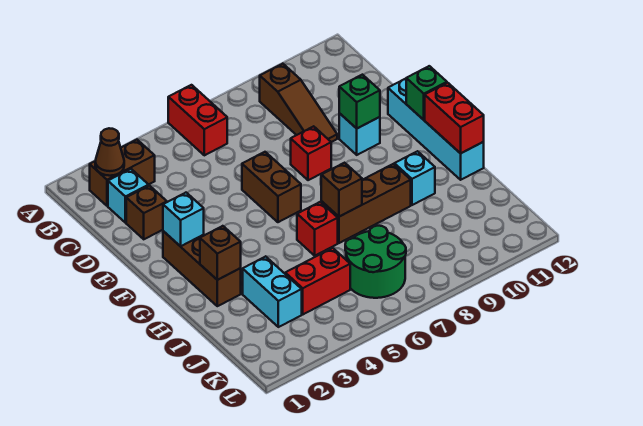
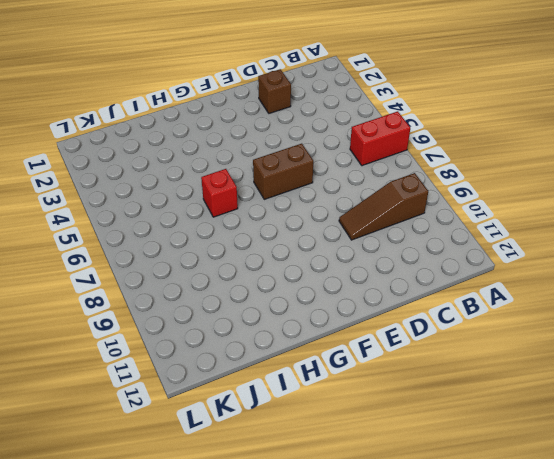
none -> brown 1x2 brick [90,140,155,206]
none -> cyan 1x1 brick [108,169,149,223]
none -> red 1x1 brick [291,126,331,180]

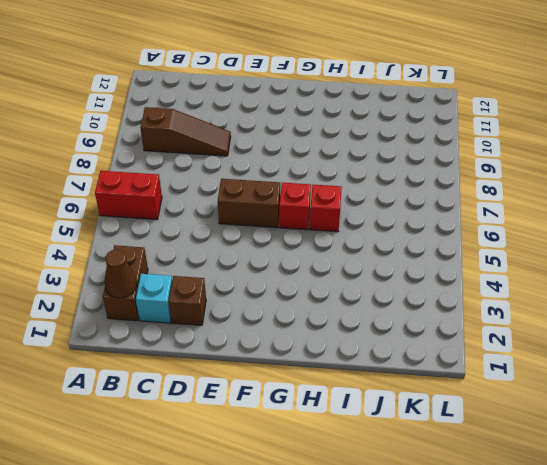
red 1x1 brick [279,183,311,230] -> red 1x1 brick moved to [291,126,331,180]
none -> cyan 1x1 brick [339,113,380,155]
none -> cyan 1x4 brick [388,79,484,180]
none -> brown 1x3 brick [163,231,241,306]

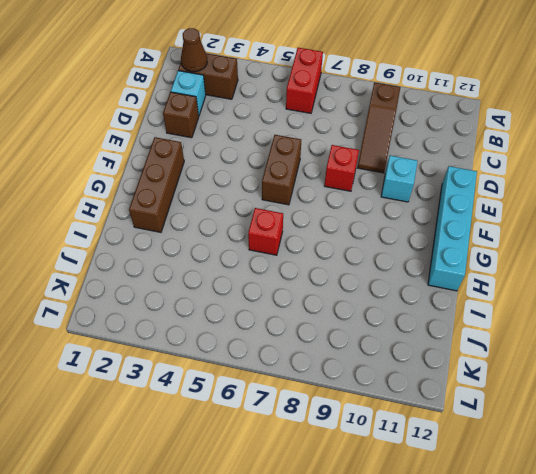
none -> brown 1x3 brick [321,164,411,243]
none -> cyan 1x1 brick [394,151,435,205]
none -> cyan 1x2 brick [243,256,302,327]

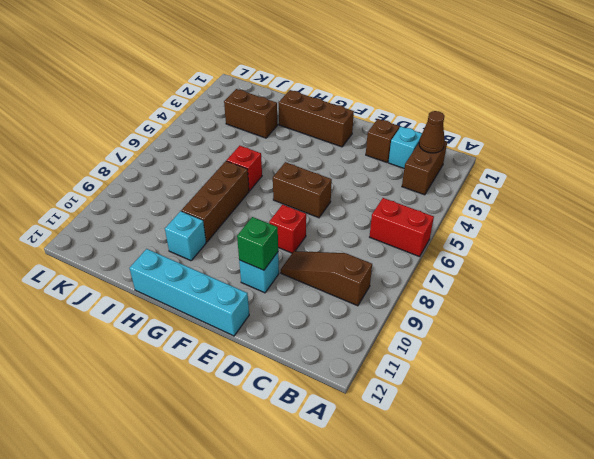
brown 1x2 brick [224,89,278,138] -> cyan 1x2 brick [243,256,302,327]
none -> red 1x2 brick [285,248,350,314]
none -> green 2x2 round brick [345,226,406,298]
none -> cyan 1x1 brick [163,193,204,246]

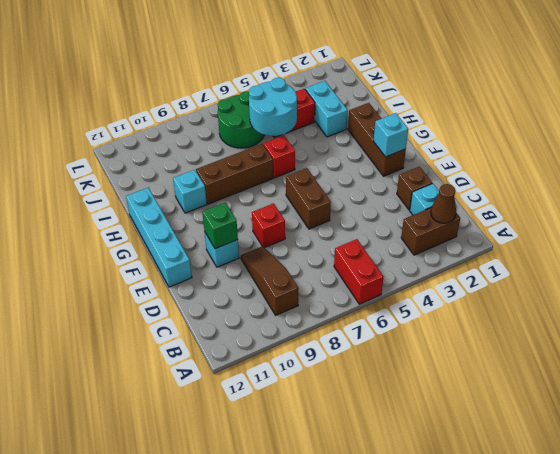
cyan 2x2 round brick [249,78,297,136] -> none
none -> green 1x1 brick [406,66,447,120]
none -> red 1x2 brick [425,83,484,153]
none -> brown 1x1 brick [200,226,241,280]

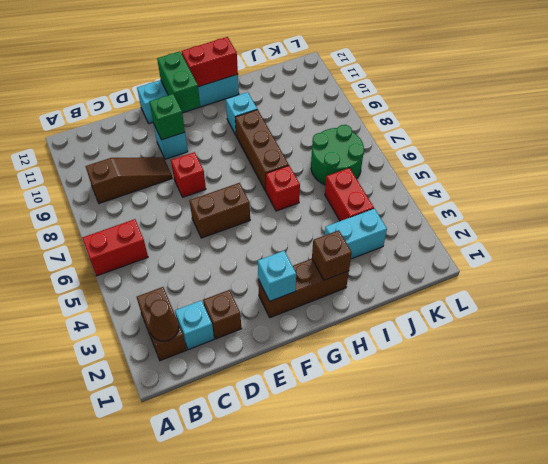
green 1x2 brick [157,51,200,112] -> green 1x1 brick [406,66,447,120]
none -> brown 1x1 brick [321,163,362,217]

